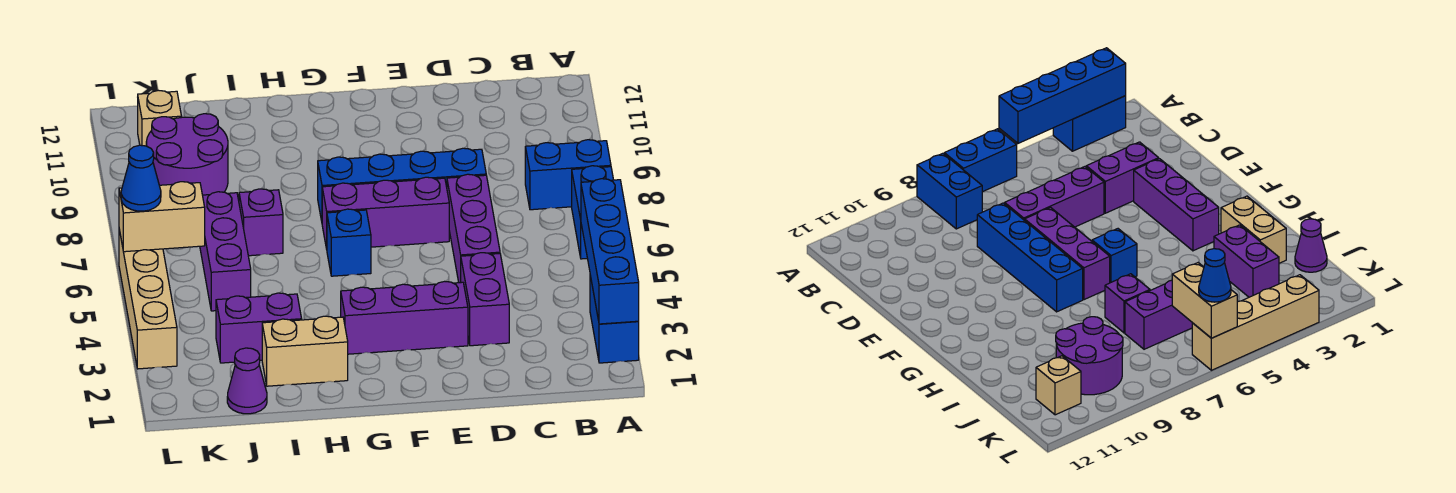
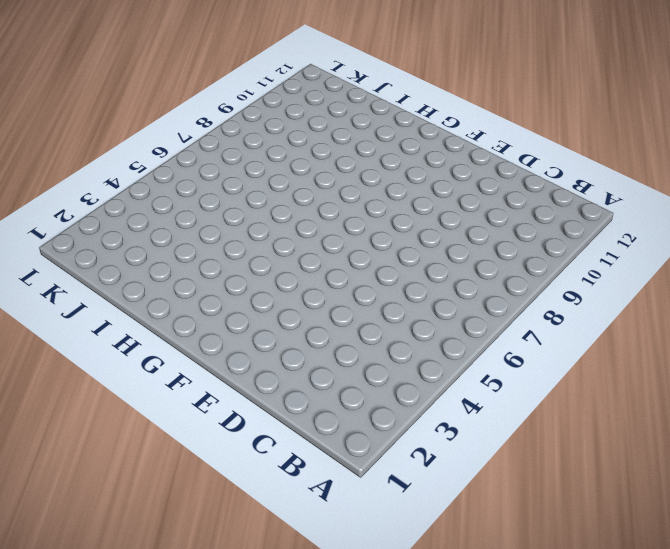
none -> blue 1x2 brick [590,276,639,363]
none -> blue 1x2 brick [572,166,613,259]
none -> blue 1x2 brick [525,140,611,210]

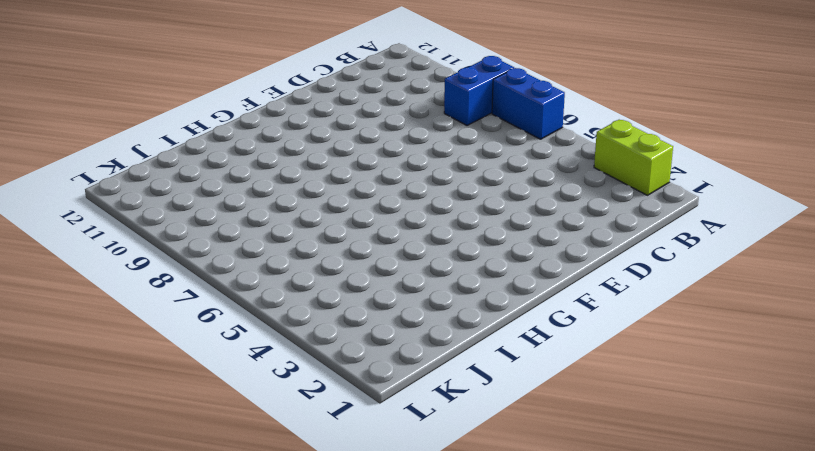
lime 1x2 brick [594,120,673,195] -> blue 1x2 brick [590,276,639,363]
none -> purple 1x2 brick [461,253,509,346]
none -> purple 1x3 brick [447,174,500,283]
none -> blue 1x4 brick [318,148,486,221]

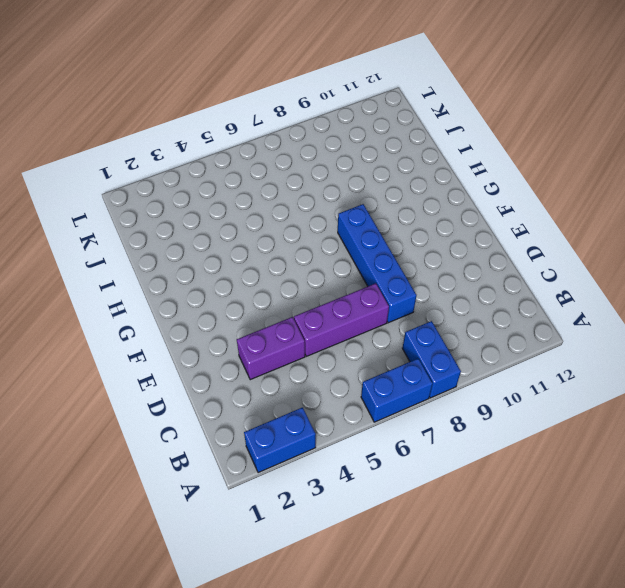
none -> purple 1x3 brick [341,281,468,354]
none -> purple 1x3 brick [322,177,449,249]
none -> blue 1x1 brick [327,209,371,276]

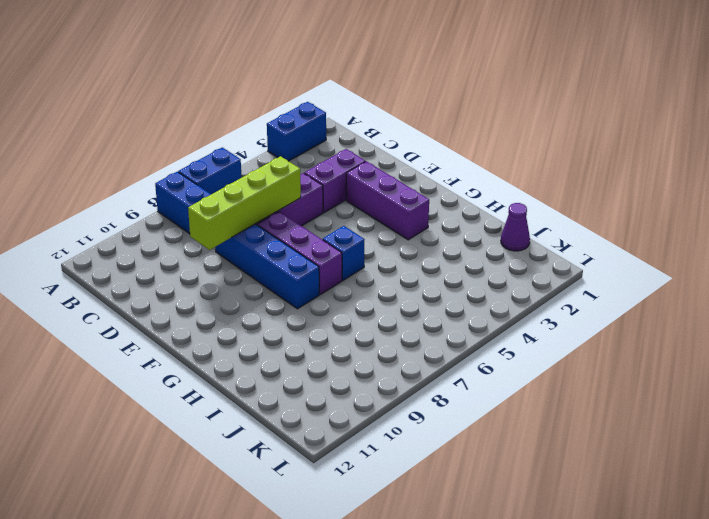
lime 1x4 brick [188,156,301,250] -> none
none -> tan 1x2 brick [262,316,348,386]
none -> purple 1x2 brick [216,293,302,363]
none -> purple 1x1 brick [239,189,283,256]

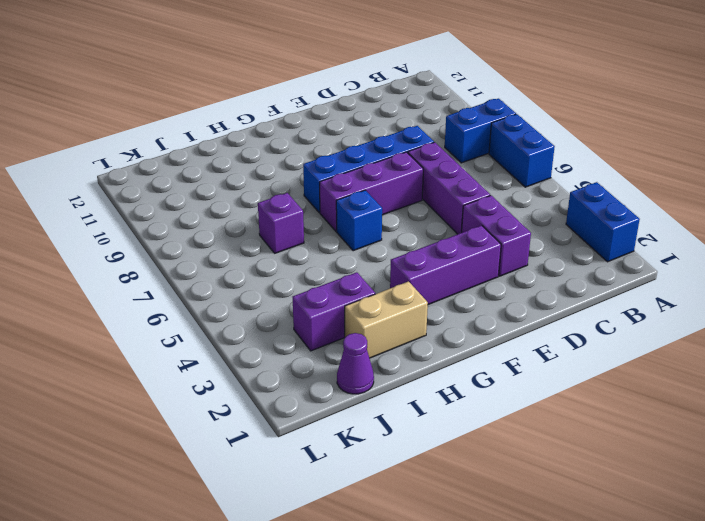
none -> purple 1x3 brick [200,192,251,311]
none -> purple 2x2 round brick [146,114,228,195]
none -> tan 1x1 brick [138,90,182,146]

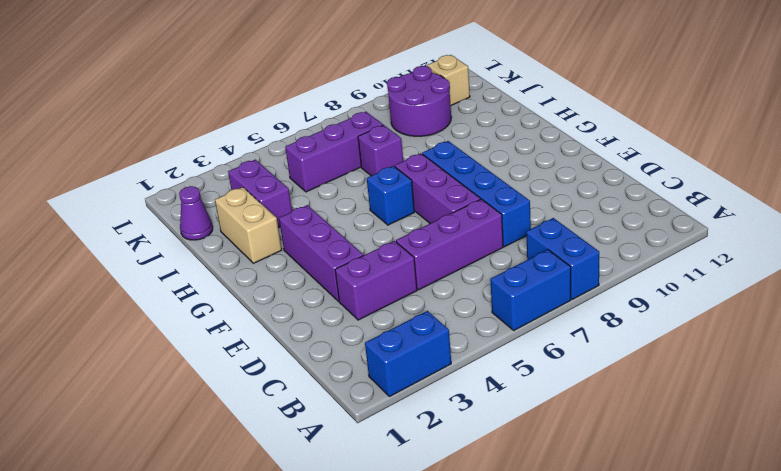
none -> tan 1x4 brick [119,230,177,369]
none -> blue 1x4 brick [581,179,639,324]
none -> tan 1x2 brick [119,182,205,252]

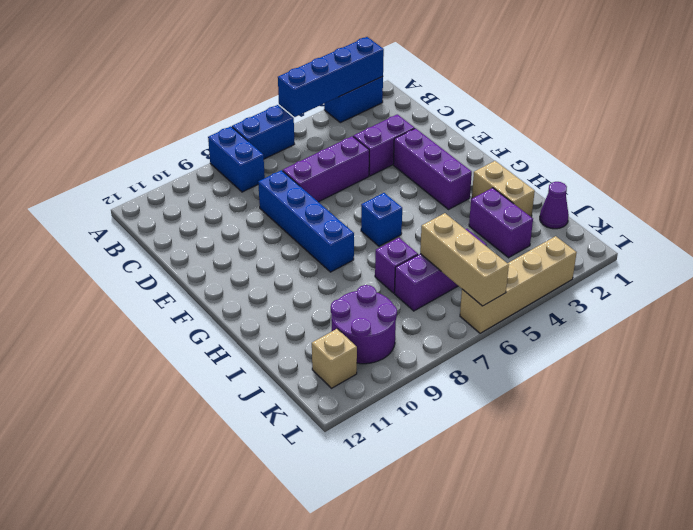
tan 1x3 brick [420,213,509,306] -> tan 1x2 brick [119,182,205,252]
none -> purple 1x3 brick [322,177,449,249]
none -> blue 1x1 cone [121,145,161,211]

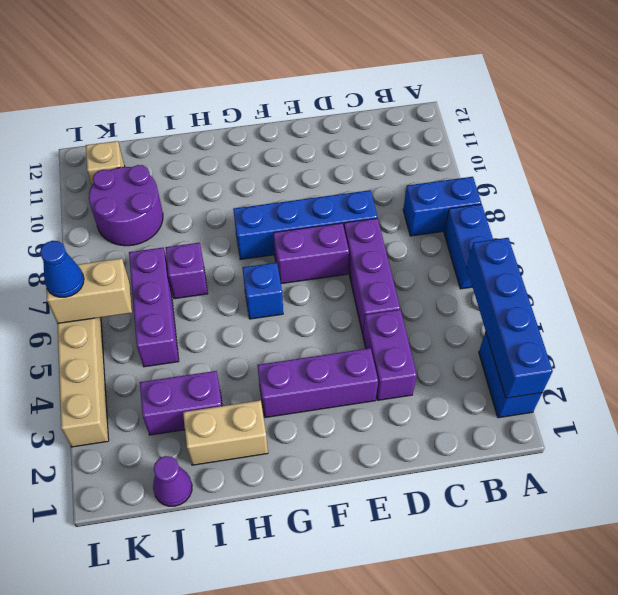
purple 1x2 brick [274,223,349,284] -> purple 1x3 brick [322,177,449,249]

